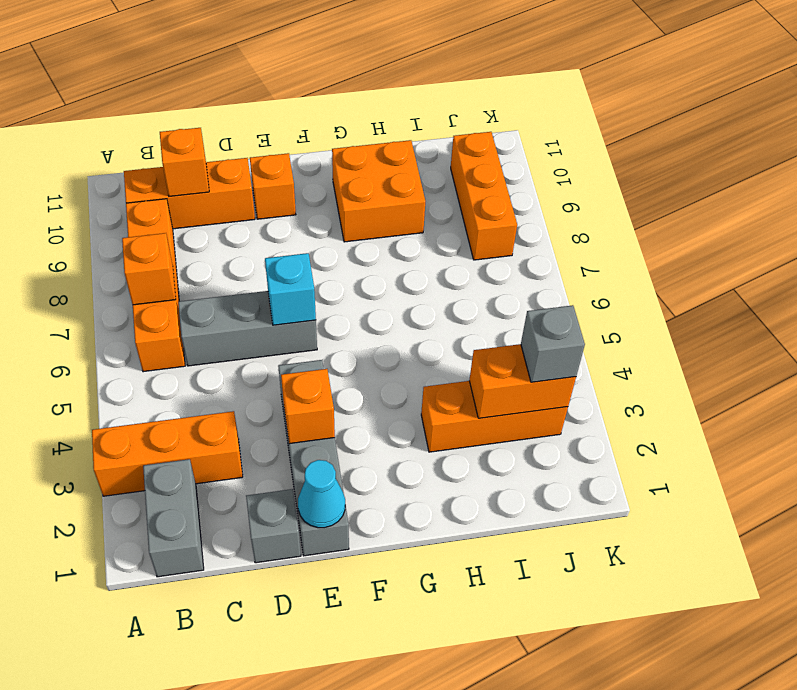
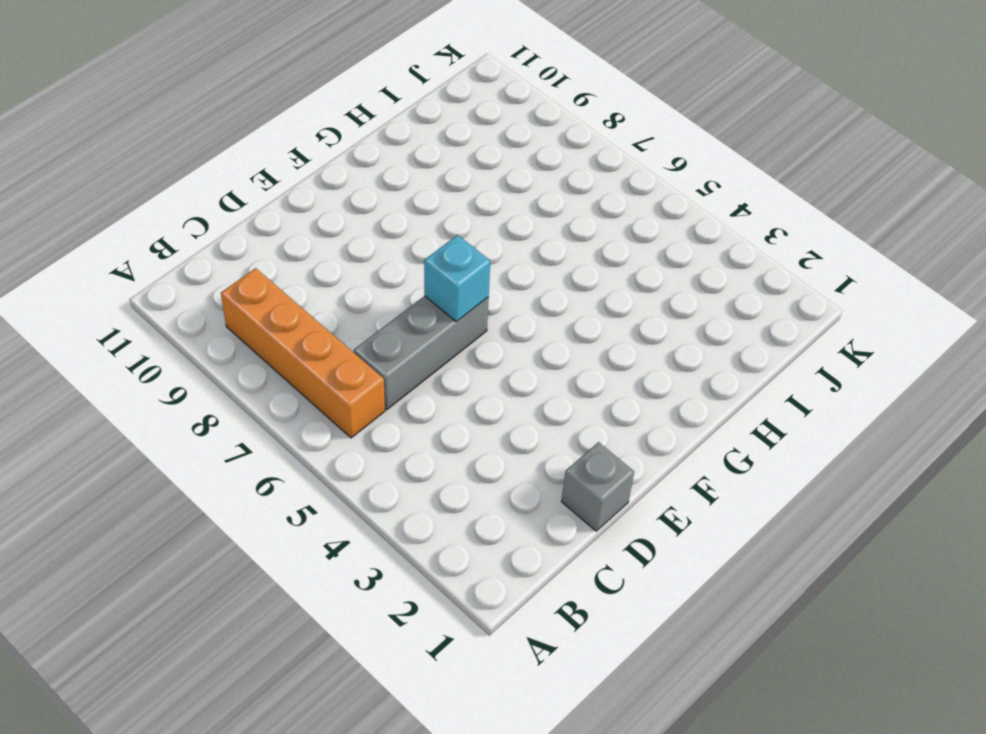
none -> orange 1x3 brick [92,411,243,496]
none -> grey 1x2 brick [143,459,204,577]
none -> orange 1x3 brick [124,158,255,229]

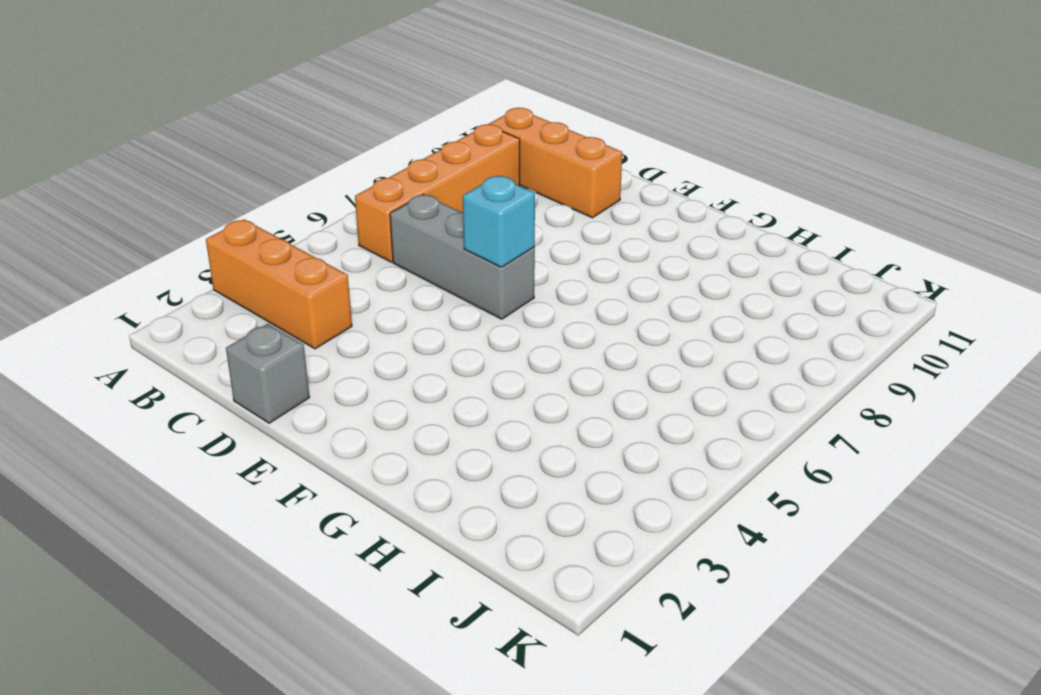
none -> grey 1x2 brick [143,459,204,577]
none -> grey 1x4 brick [278,360,349,556]
none -> orange 1x1 brick [250,153,296,219]

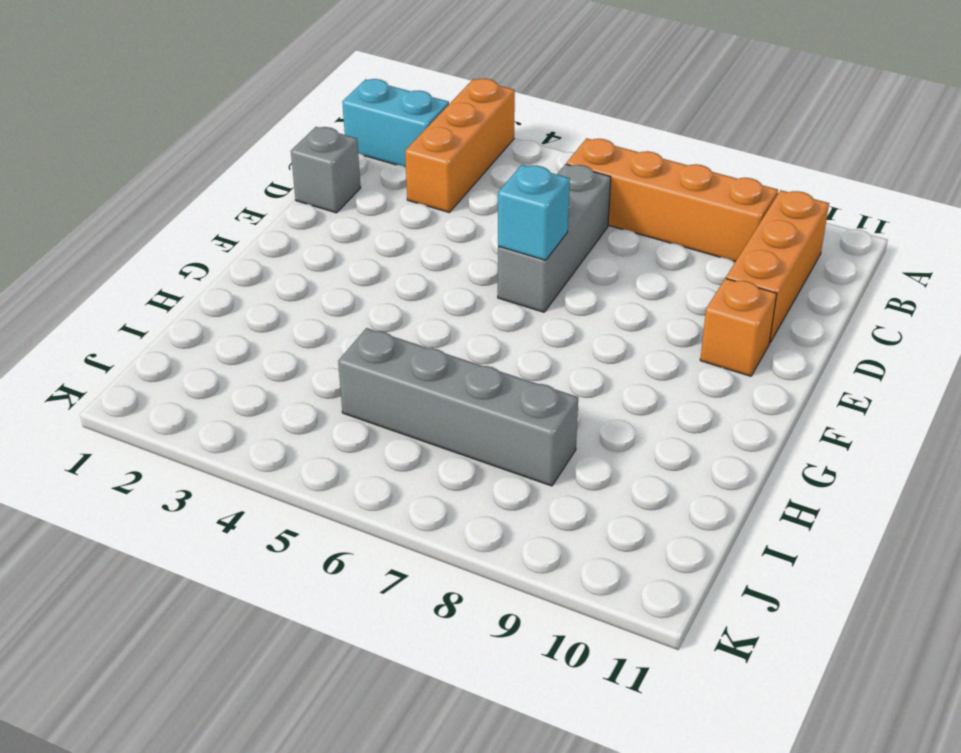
cyan 1x2 brick [342,79,449,167] -> grey 1x2 brick [143,459,204,577]
grey 1x4 brick [338,328,578,486] -> grey 1x4 brick moved to [278,360,349,556]
none -> orange 2x2 brick [332,140,425,242]
none -> orange 1x3 brick [421,381,568,452]
none -> orange 1x3 brick [451,132,517,260]

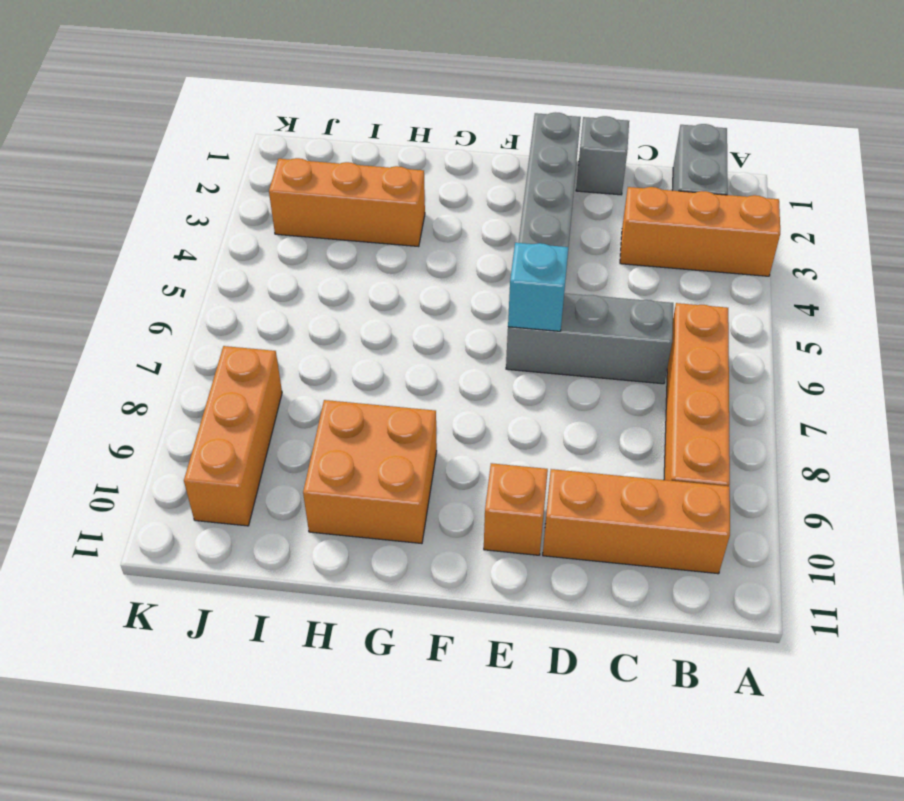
none -> orange 1x1 brick [122,233,176,305]
none -> orange 1x1 brick [160,128,209,197]
none -> cyan 1x1 cone [298,460,345,528]

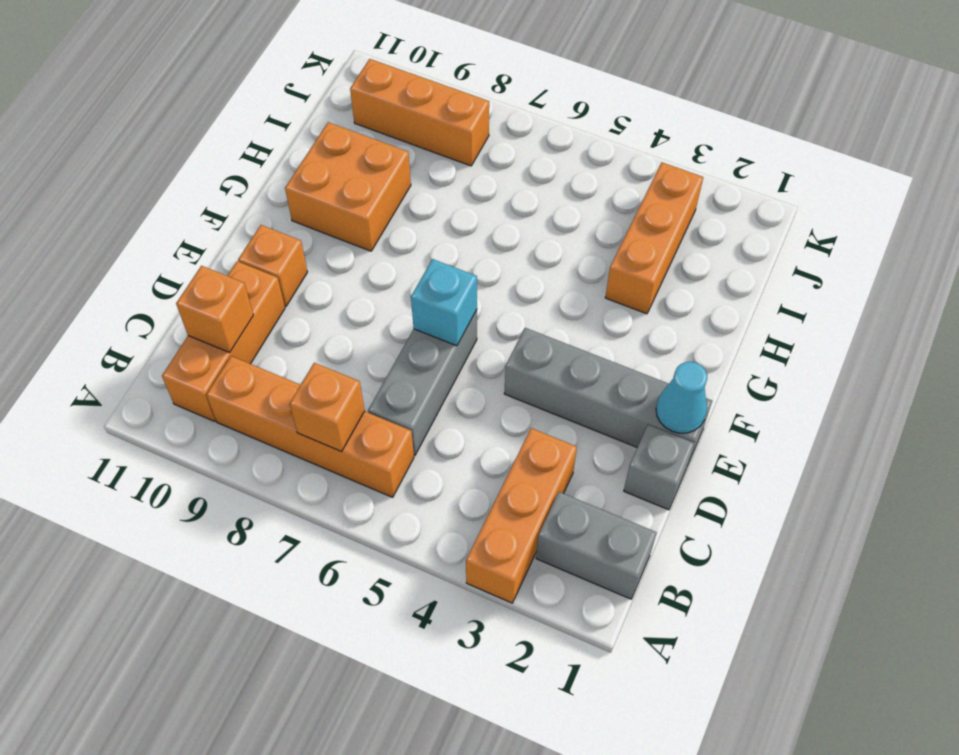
none -> orange 1x1 brick [281,369,335,444]
none -> orange 1x2 brick [469,344,576,418]
none -> grey 1x1 brick [521,305,585,382]

